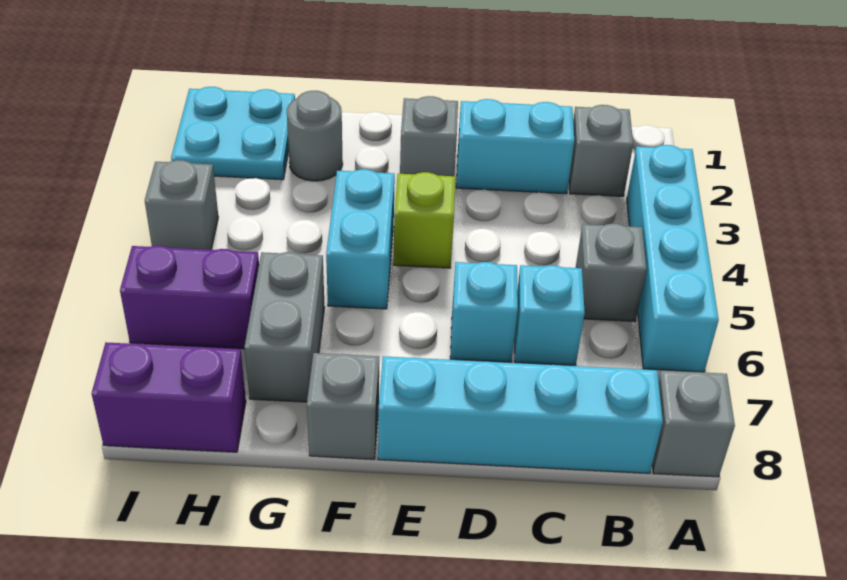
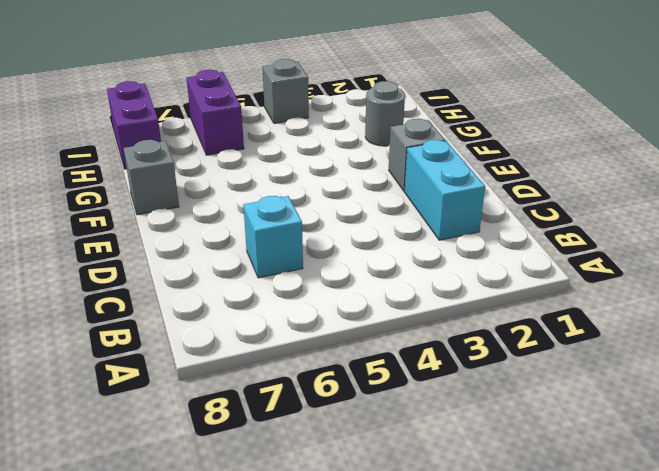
none -> cyan 1x4 brick [627,145,719,372]
none -> grey 1x1 brick [652,370,735,477]
none -> grey 1x1 brick [569,105,633,196]

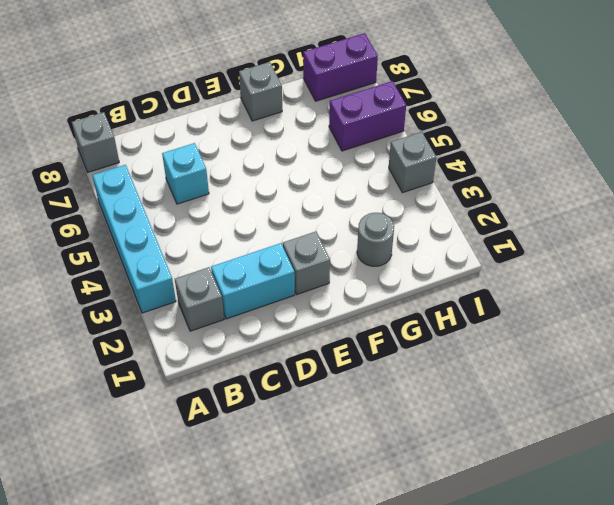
none -> grey 1x1 brick [576,224,647,322]
none -> cyan 1x4 brick [378,356,663,473]
none -> cyan 1x1 brick [450,262,518,362]

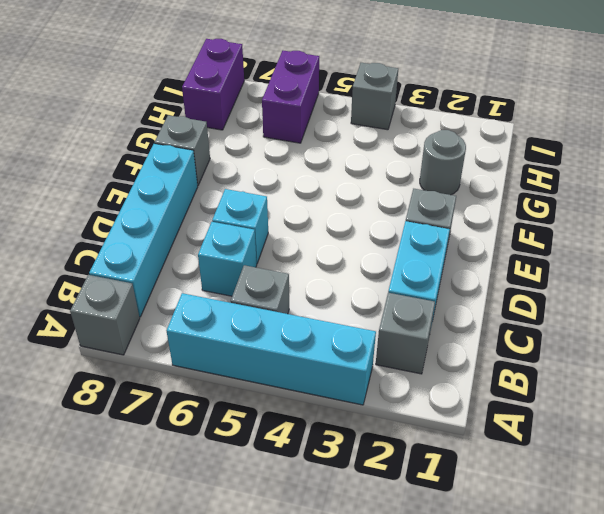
none -> lime 1x1 brick [393,172,455,268]
none -> cyan 1x2 brick [326,169,395,309]
none -> grey 1x2 brick [245,252,325,402]

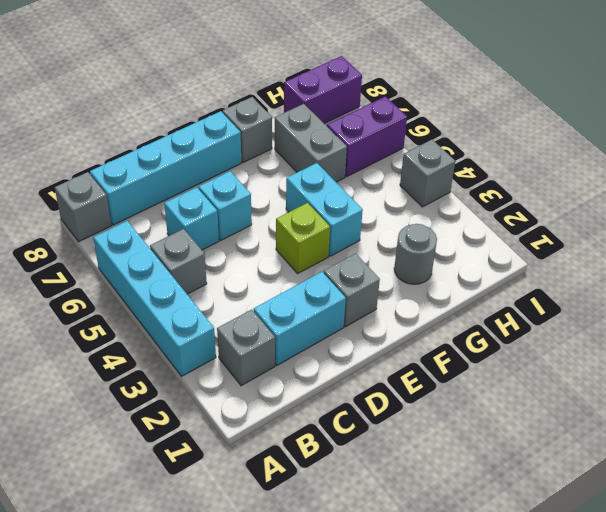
none -> cyan 2x2 plate [171,87,295,180]

